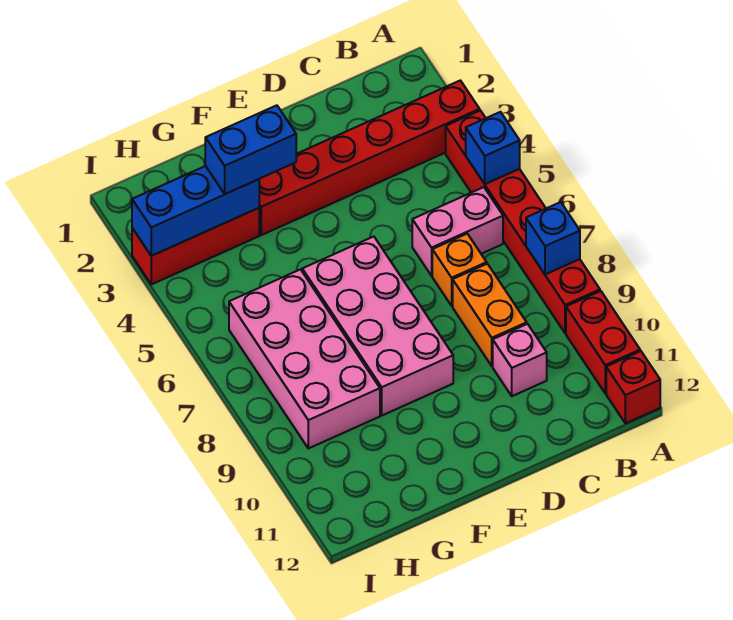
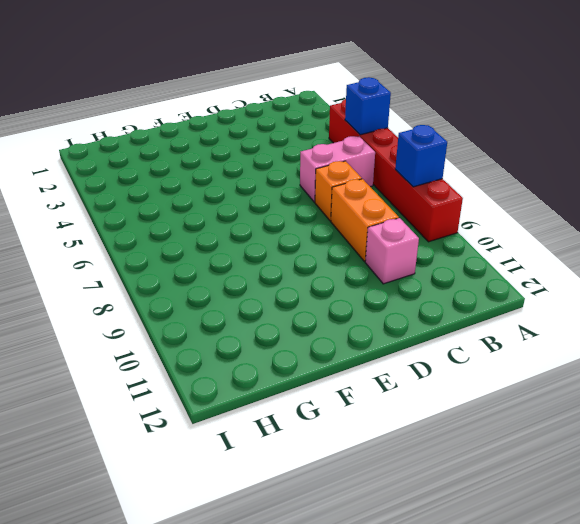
none -> red 1x6 brick [259,80,480,235]
none -> red 1x2 brick [566,291,640,393]
none -> red 1x1 brick [606,351,660,423]

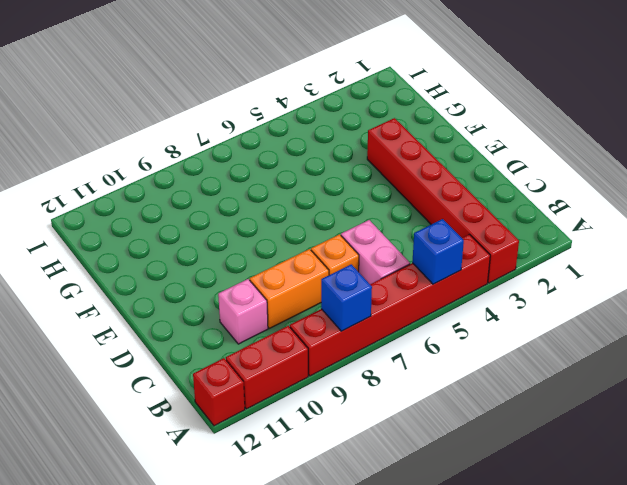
none -> pink 2x4 brick [302,237,453,415]
none -> red 1x3 brick [132,208,259,284]
none -> pink 2x4 brick [229,269,380,448]

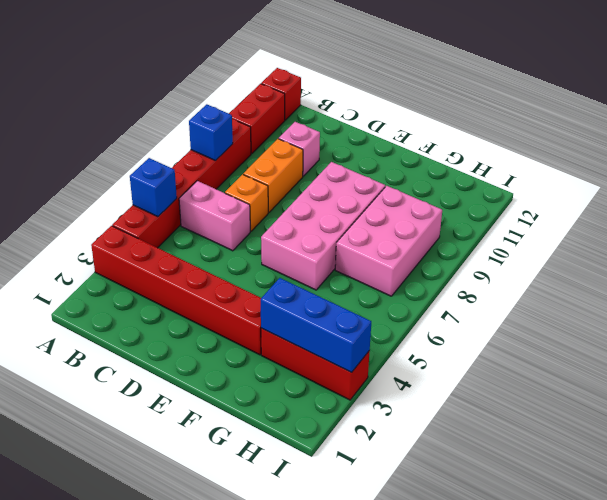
pink 2x3 brick [335,186,442,296] -> pink 2x4 brick [229,269,380,448]
none -> blue 1x2 brick [205,105,296,194]

